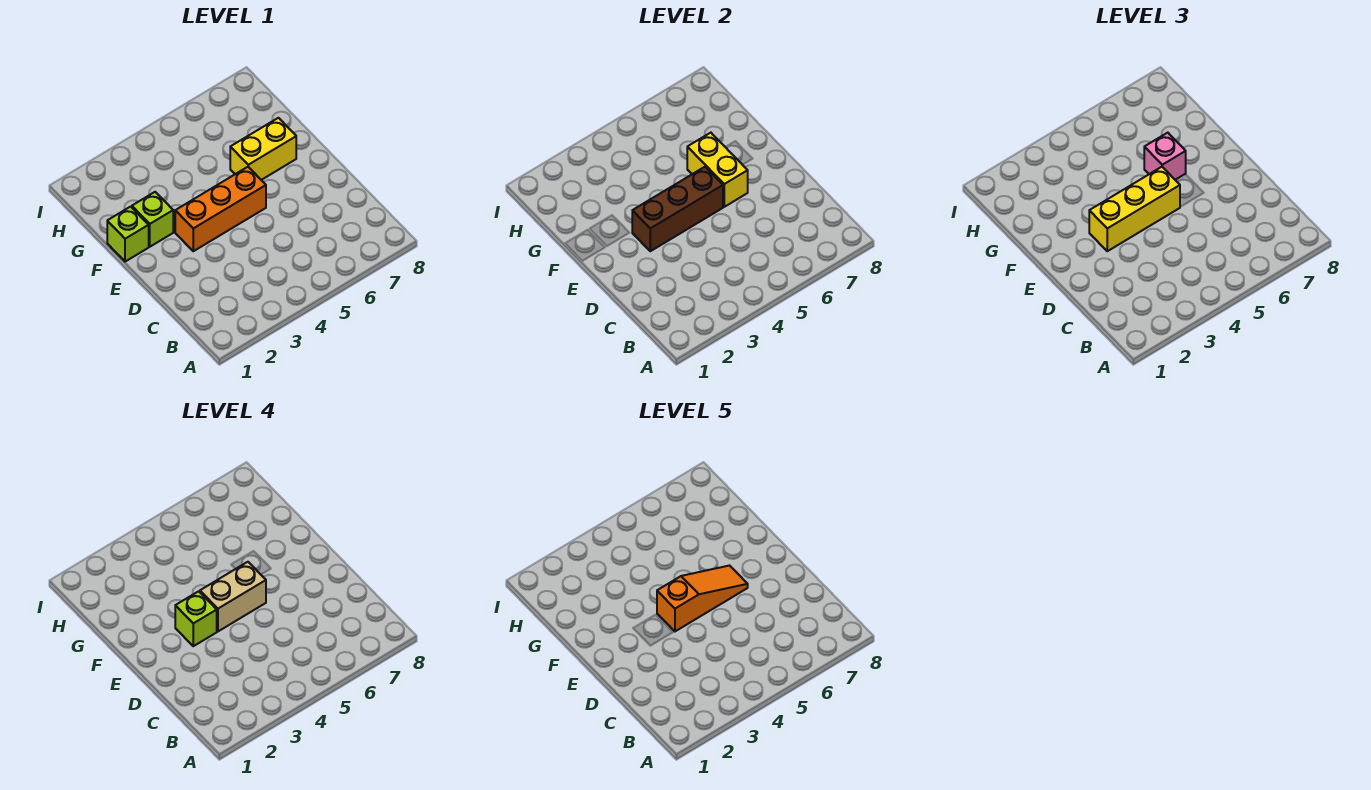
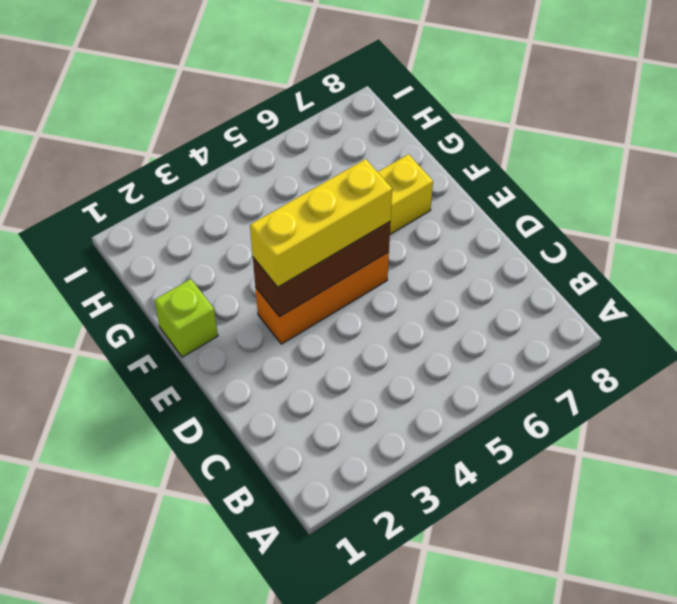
none -> lime 1x1 brick [132,192,173,247]
none -> yellow 1x2 brick [687,133,748,207]

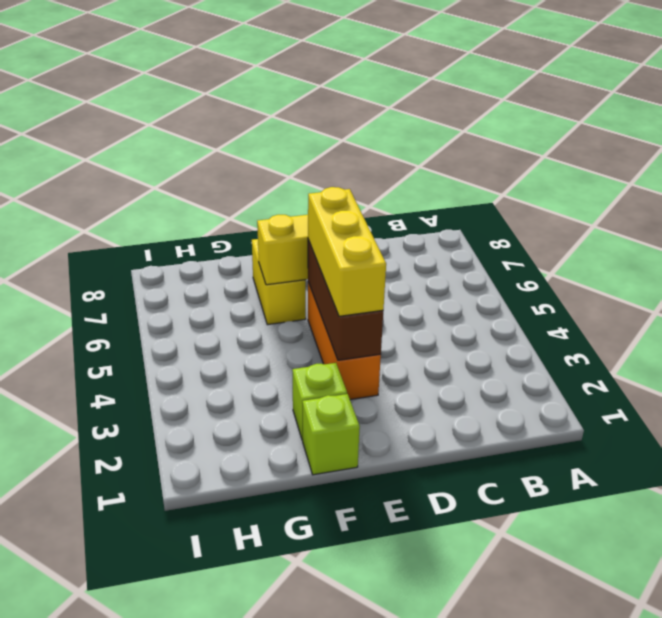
none -> pink 1x1 brick [1144,133,1186,180]
none -> lime 1x1 brick [175,591,217,646]

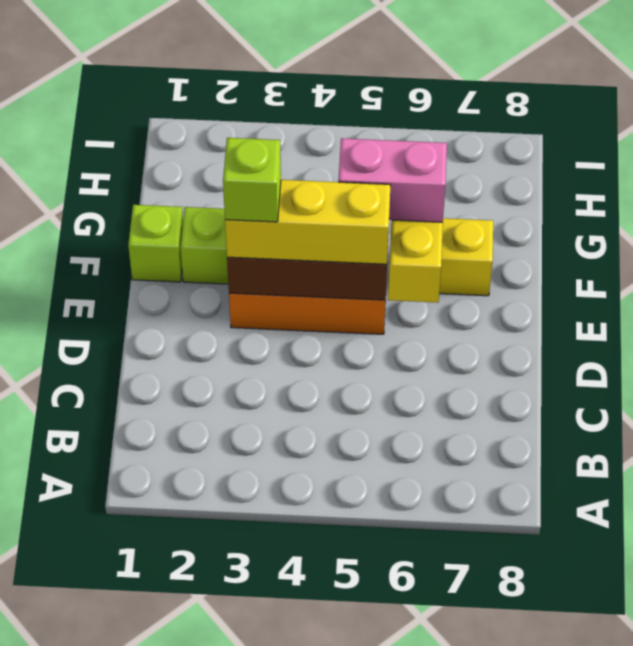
pink 1x2 brick [338,138,447,222] -> pink 1x1 brick [1144,133,1186,180]
none -> tan 1x2 brick [200,562,266,631]
none -> orange 1x3 slope [657,566,748,631]

